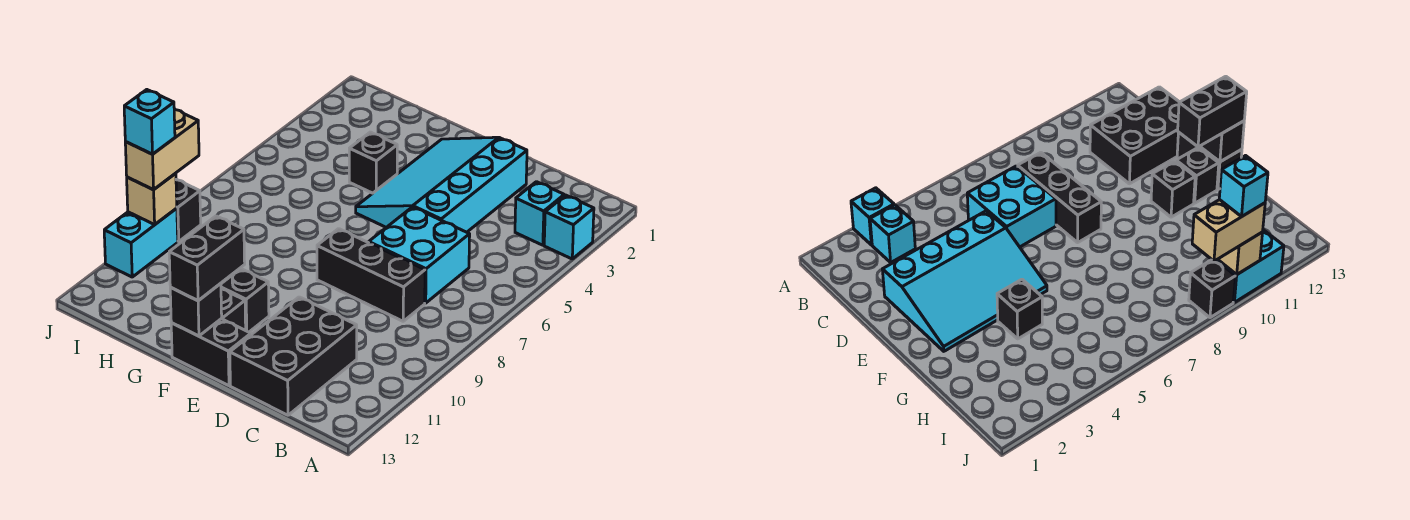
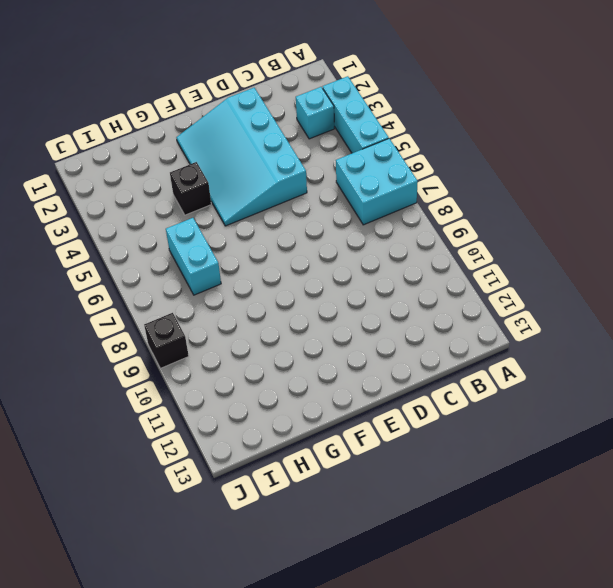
cyan 1x3 brick [323,76,389,153] -> cyan 1x1 brick [544,195,594,259]
cyan 2x2 brick [336,139,418,225] -> cyan 2x2 brick moved to [369,207,470,303]
cyan 1x2 brick [166,218,221,295] -> cyan 1x2 brick moved to [104,208,178,277]
none -> black 1x3 brick [317,229,425,321]
none -> black 2x3 brick [230,297,357,415]
none -> black 1x2 brick [171,319,251,386]

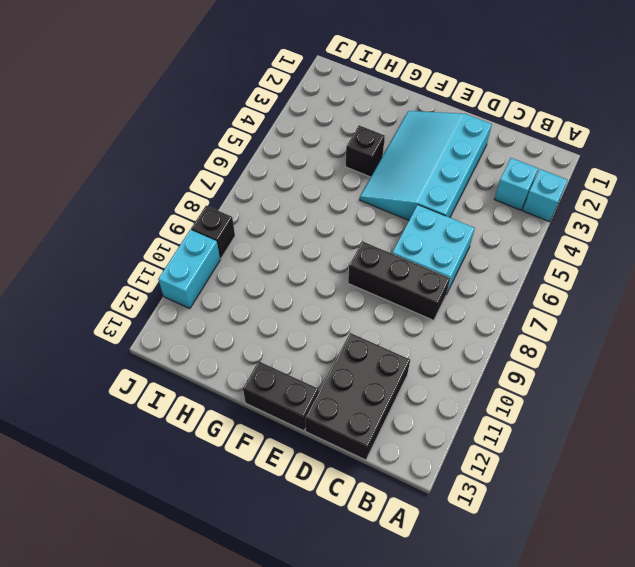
none -> black 1x1 brick [221,269,269,332]
none -> black 1x1 brick [221,289,246,330]
none -> black 1x1 brick [170,283,222,336]

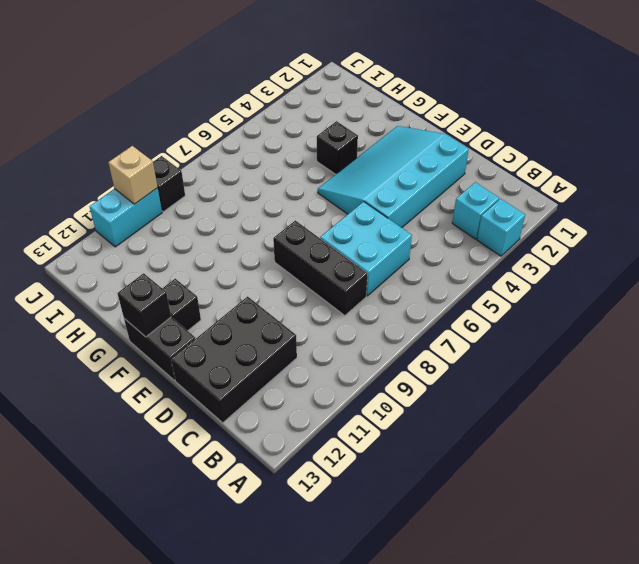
none -> black 1x1 brick [221,269,269,332]
none -> black 1x2 brick [169,216,245,301]
none -> tan 1x2 brick [125,110,199,190]

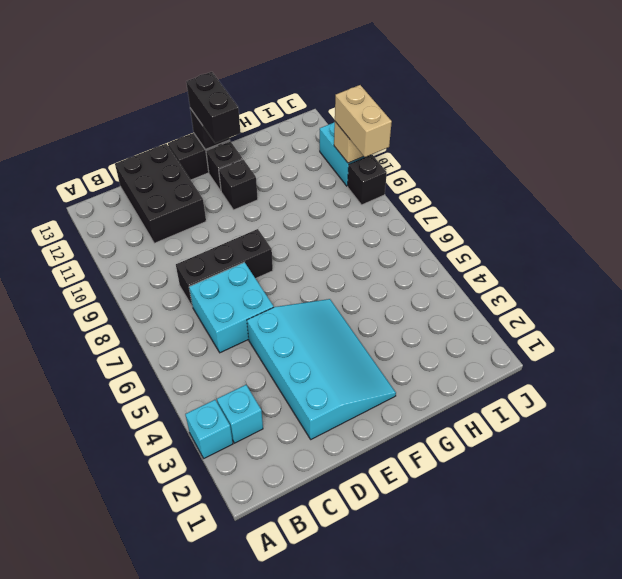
none -> black 1x1 brick [349,132,397,193]
none -> cyan 1x1 brick [124,90,175,154]

